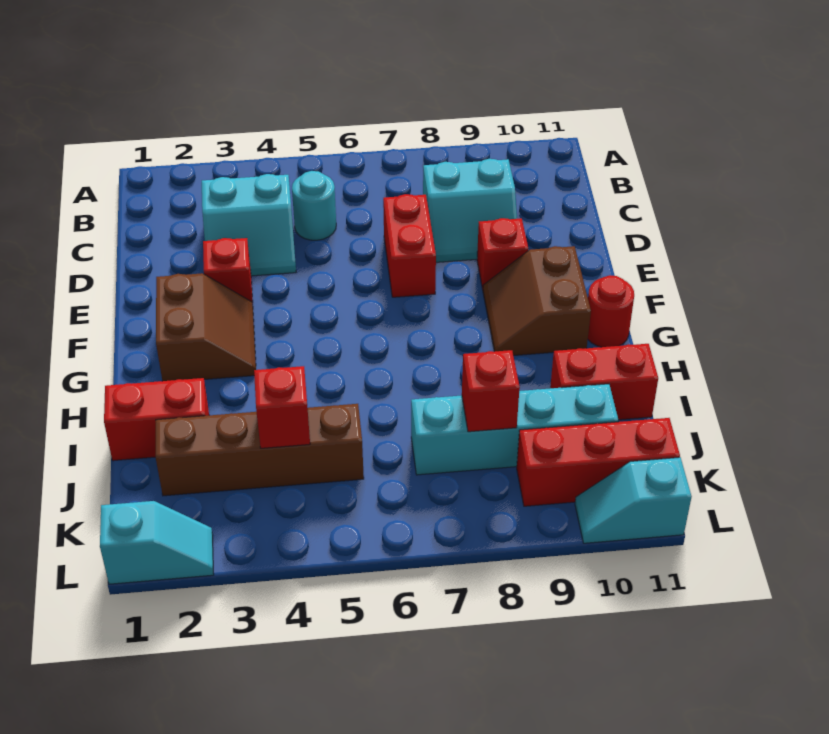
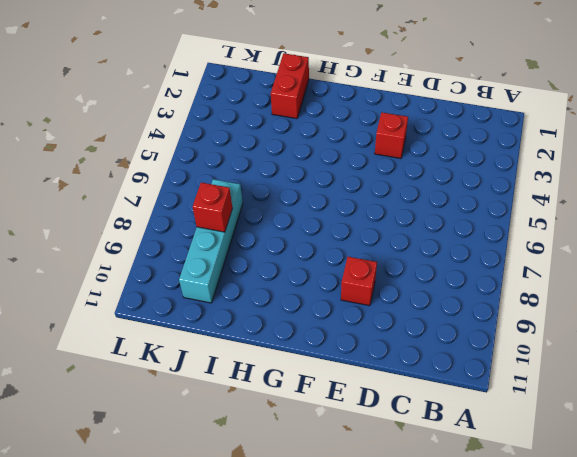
none -> cyan 2x2 slope [202,174,296,276]
none -> cyan 1x1 round brick [292,171,336,240]
none -> cyan 2x2 slope [423,159,517,262]

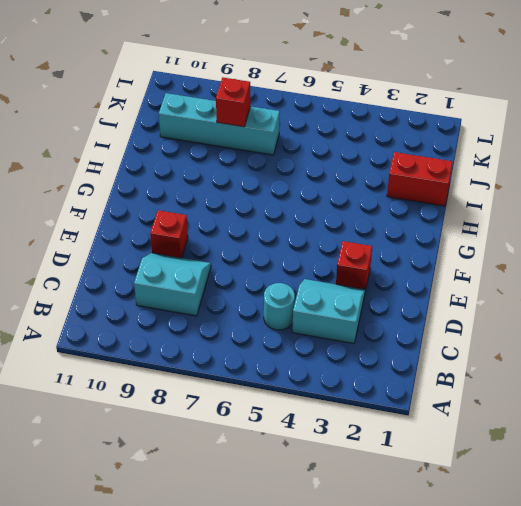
none -> red 1x2 brick [383,194,436,297]
none -> brown 2x2 slope [156,273,256,381]
none -> brown 2x2 slope [483,246,591,356]

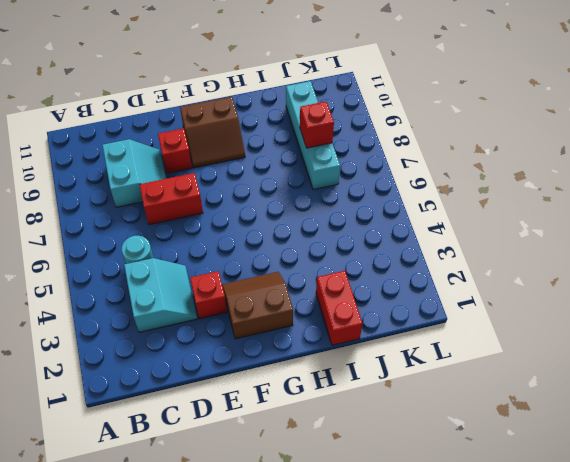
none -> red 1x1 round brick [588,275,634,347]
none -> red 1x2 brick [550,344,658,420]
none -> brown 1x4 brick [155,404,364,496]

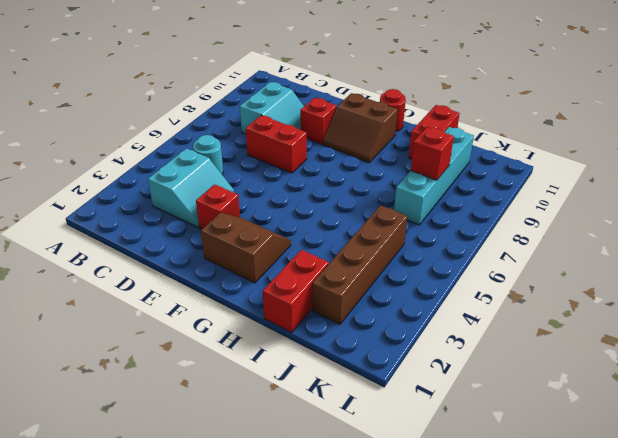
none -> red 1x3 brick [517,418,680,506]
none -> cyan 1x2 slope [100,501,214,584]
none -> cyan 1x2 slope [575,457,692,543]

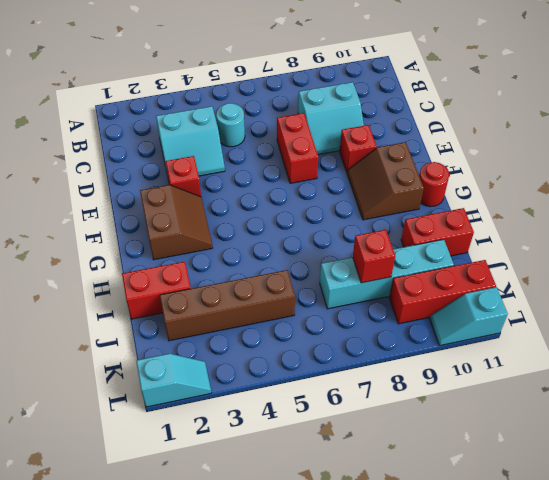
none -> red 1x1 brick [254,366,310,448]

